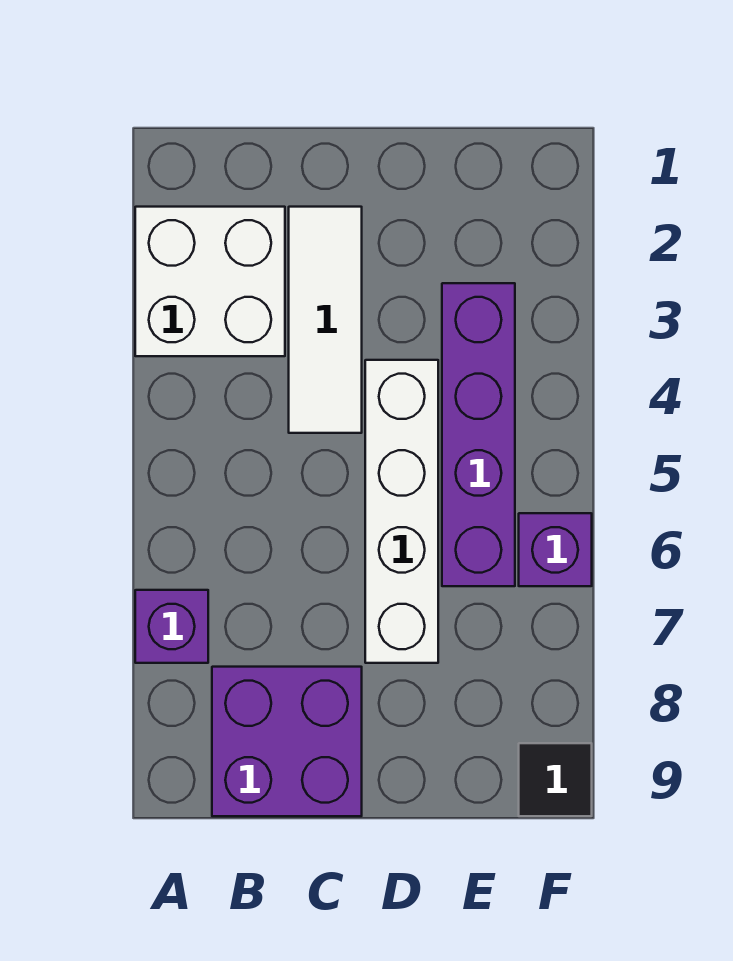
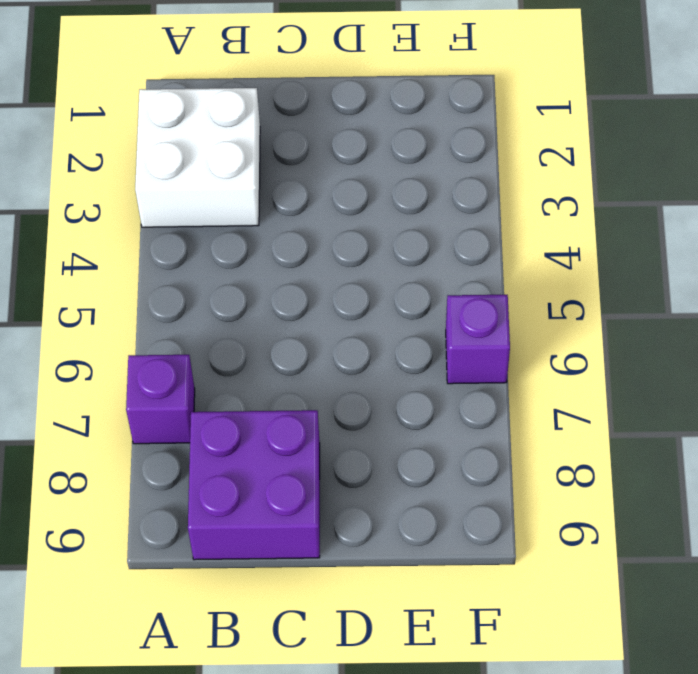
none -> white 1x3 tile [289,207,362,433]
none -> white 1x4 brick [365,360,438,663]

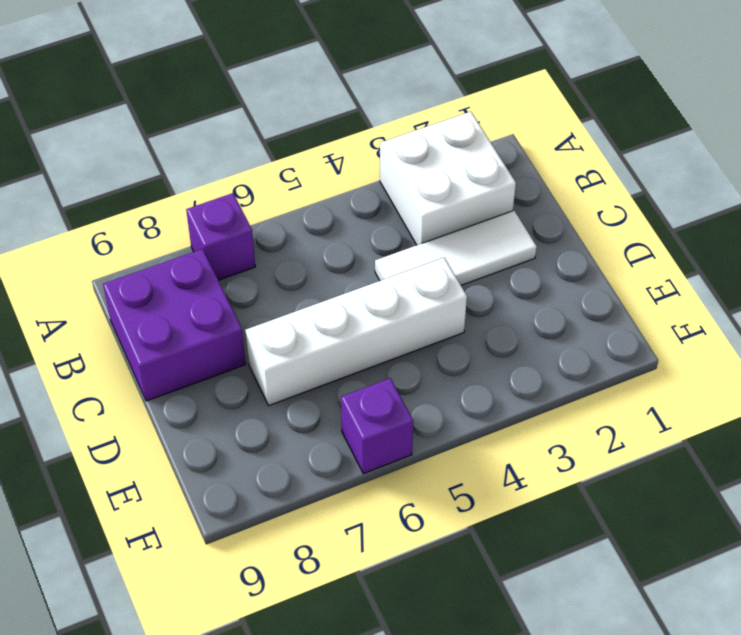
none -> purple 1x4 brick [442,283,515,586]
none -> black 1x1 tile [519,743,592,816]

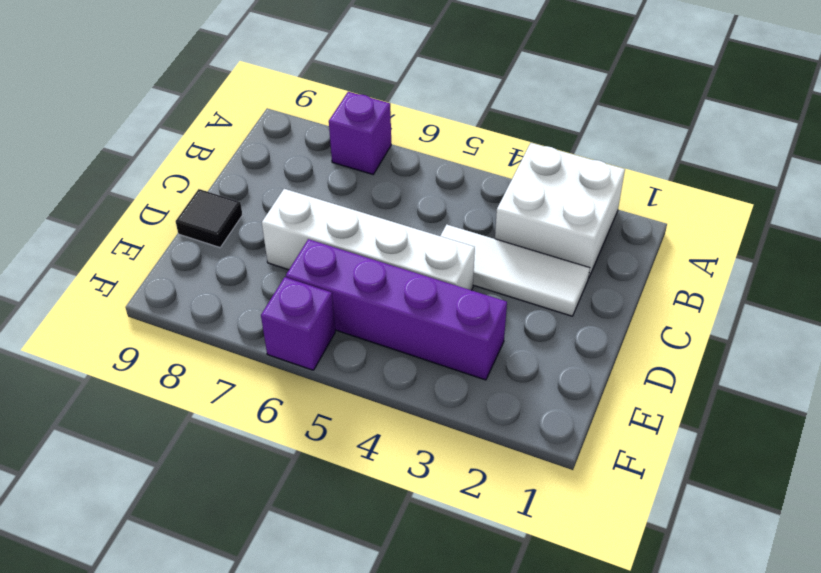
black 1x1 tile [176,189,242,247] -> black 1x1 tile moved to [519,743,592,816]
none -> purple 2x2 brick [212,667,362,816]

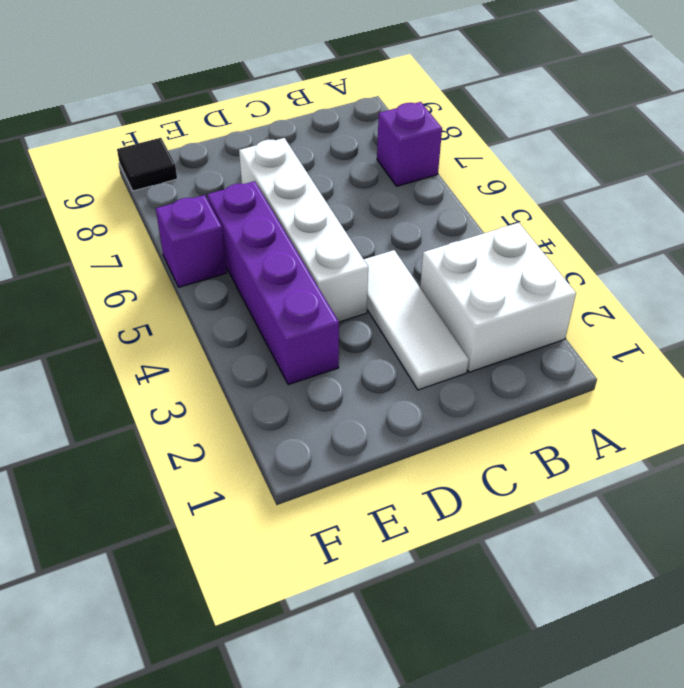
none -> purple 2x2 brick [212,667,362,816]

